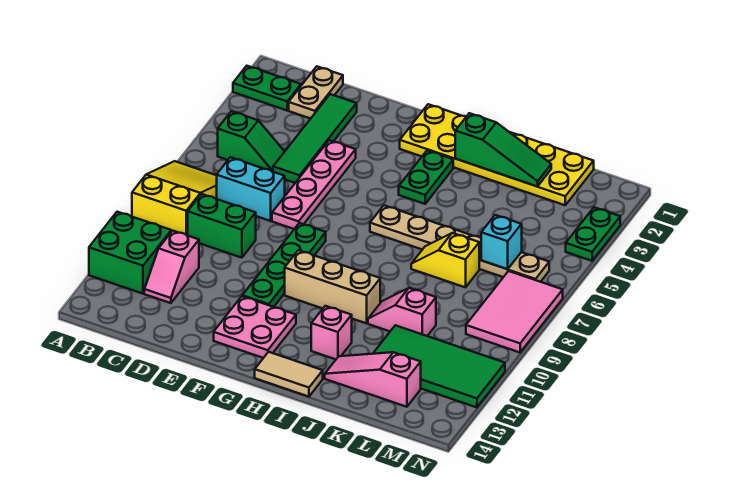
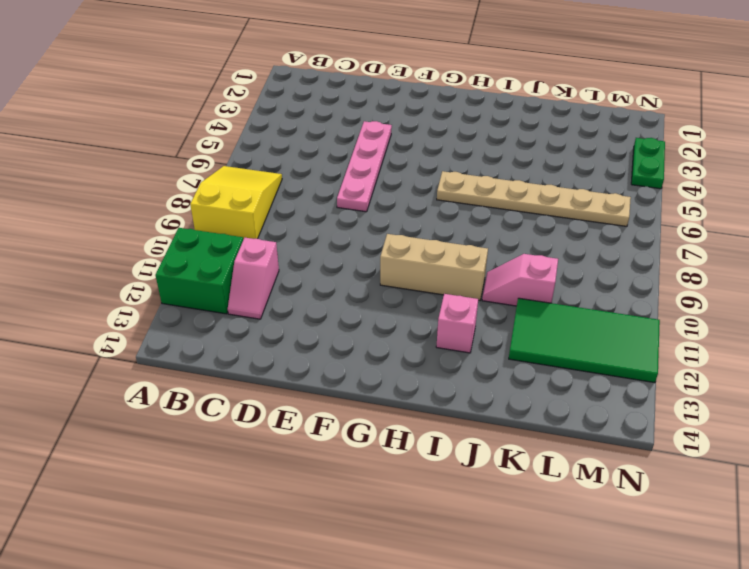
none -> green 1x2 plate [233,66,301,110]
none -> green 1x2 slope [218,111,285,172]
none -> tan 1x2 plate [289,67,343,119]

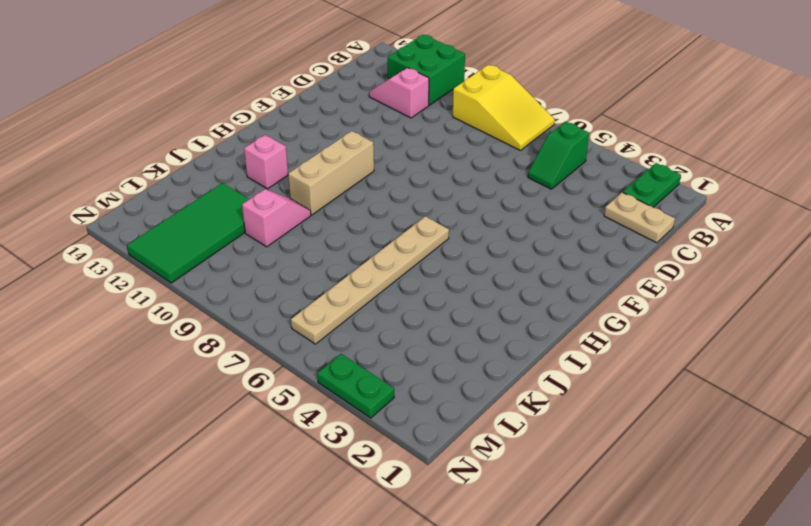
none -> cyan 1x2 brick [217,157,285,221]
none -> green 1x2 brick [188,194,256,258]
none -> green 1x4 tile [273,94,357,183]

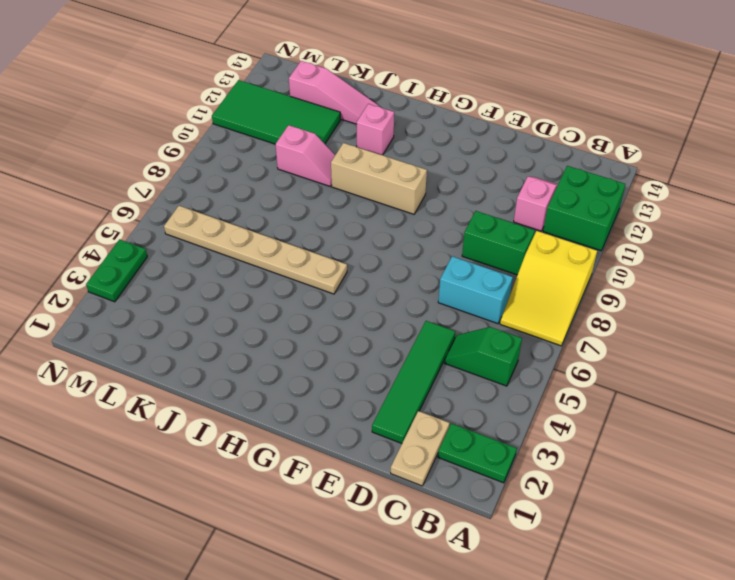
none -> pink 1x4 plate [272,140,356,229]
none -> green 1x4 plate [242,223,326,307]
none -> pink 2x2 plate [214,296,296,358]

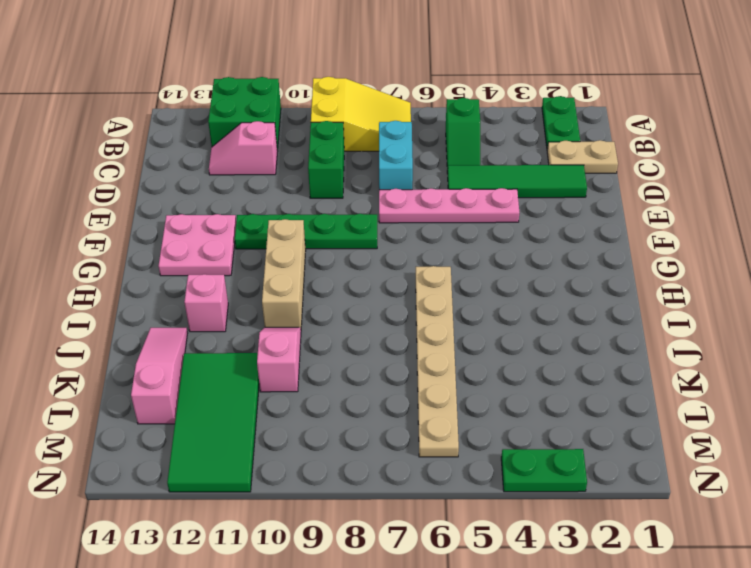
none -> yellow 2x6 plate [400,104,594,205]
none -> green 1x2 plate [399,150,453,204]
none -> tan 1x2 tile [255,352,323,397]

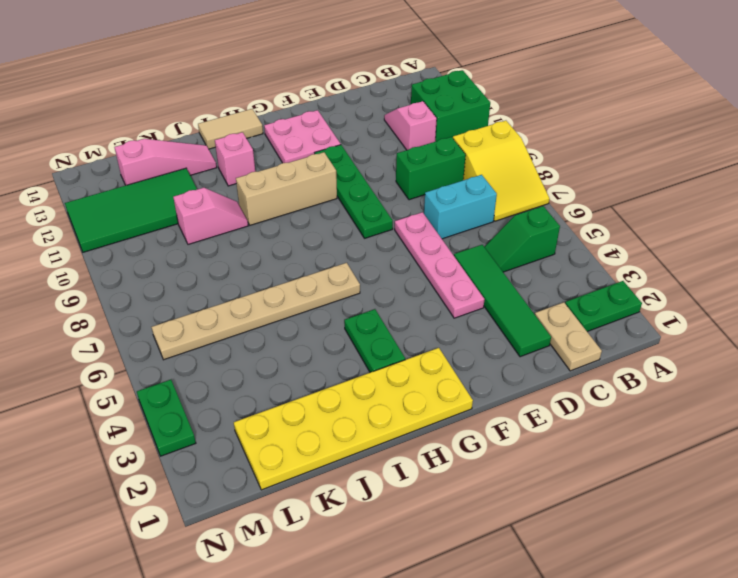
none -> yellow 1x2 slope [411,233,479,287]
none -> pink 2x3 tile [466,271,563,352]
none -> green 1x3 slope [455,113,551,186]

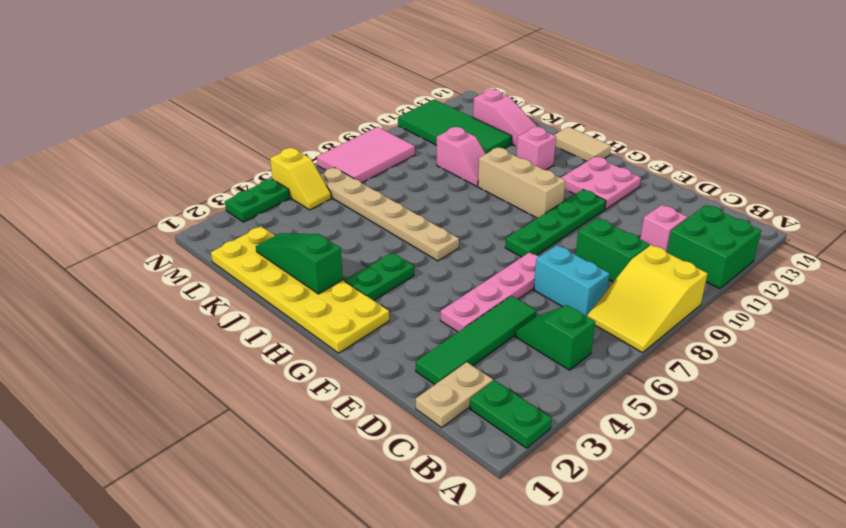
yellow 1x2 slope [270,148,331,210] -> yellow 1x2 slope moved to [411,233,479,287]
none -> cyan 1x1 brick [481,215,522,269]

